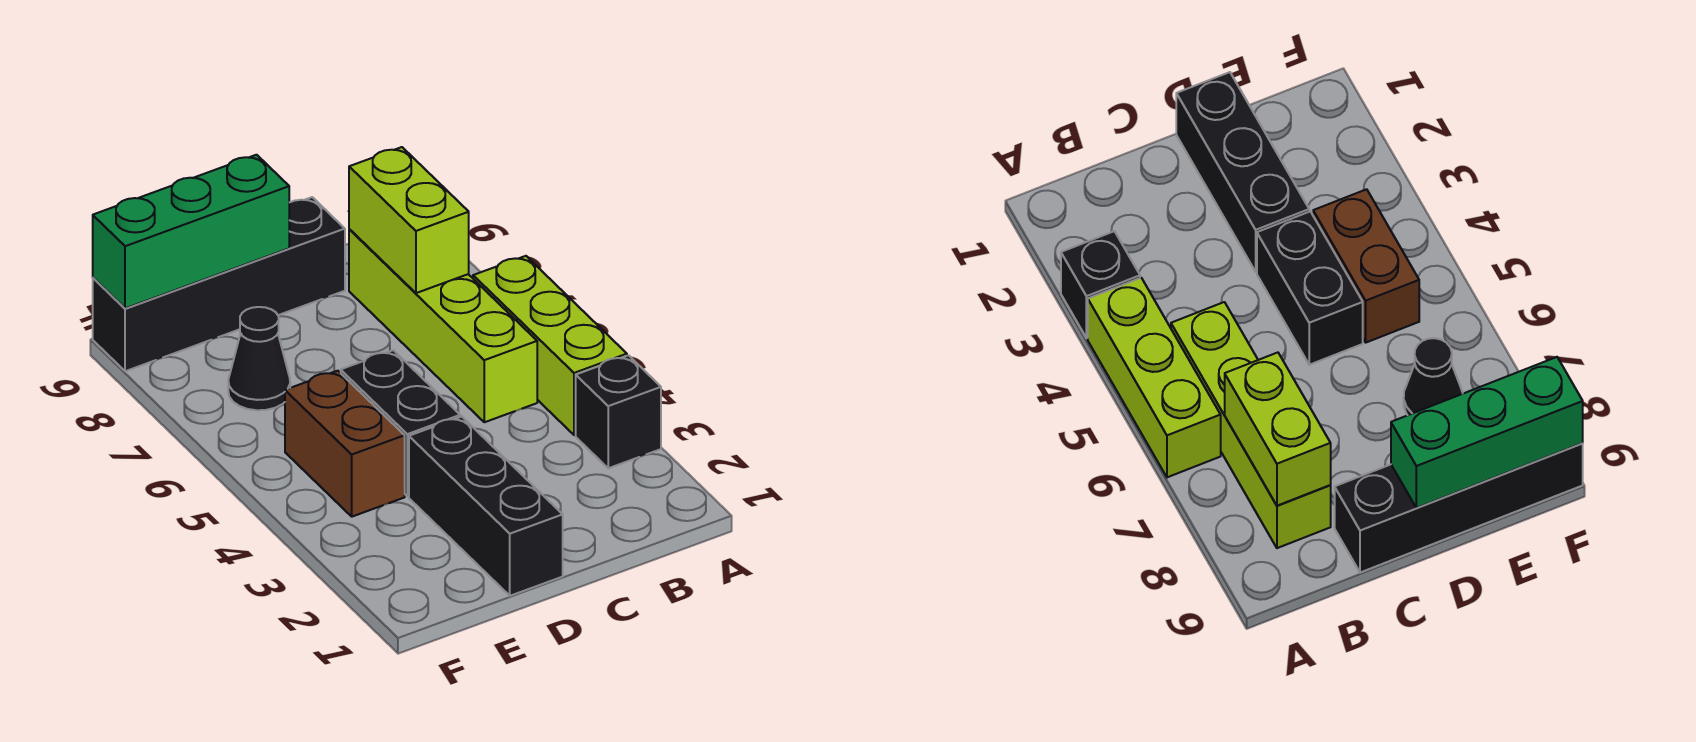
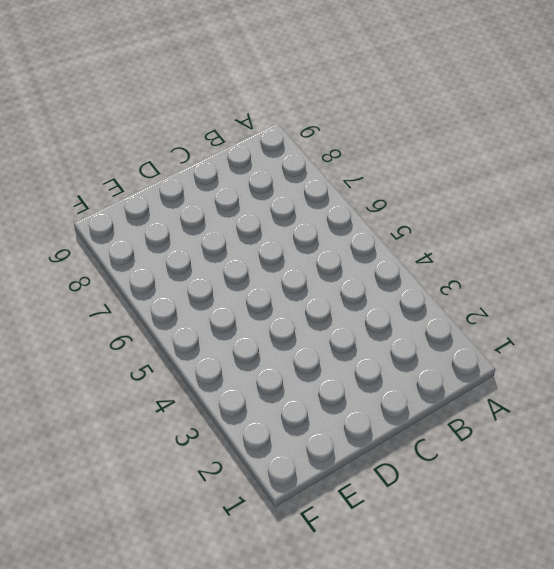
none -> black 1x1 brick [576,355,661,468]
none -> lime 1x3 brick [473,256,627,435]

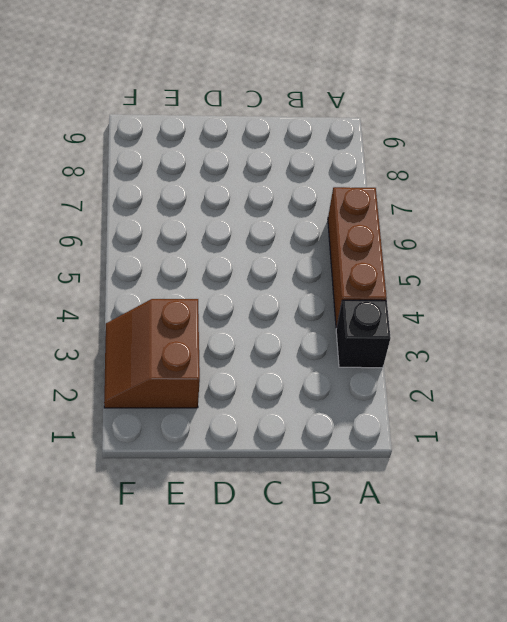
brown 1x3 brick [328,187,387,328] -> lime 1x3 brick [473,256,627,435]
brown 2x2 slope [104,299,200,408] -> none
none -> lime 1x4 brick [349,229,537,422]
none -> black 1x4 brick [93,197,345,371]

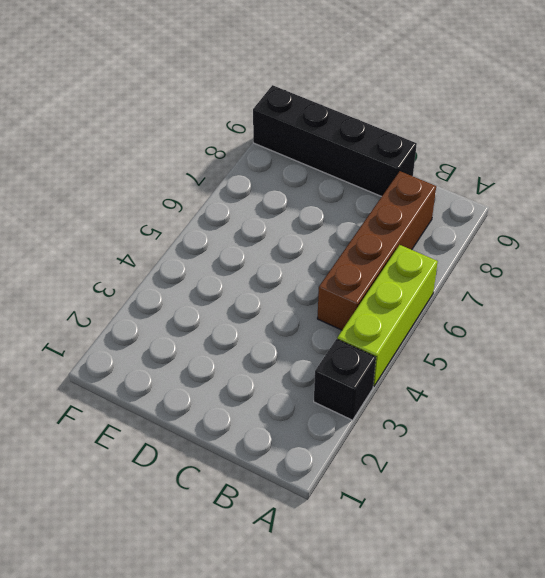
brown 1x4 brick [317,171,436,330] -> lime 1x4 brick [349,229,537,422]
none -> black 1x3 brick [409,417,563,596]
none -> black 1x2 brick [341,350,460,496]

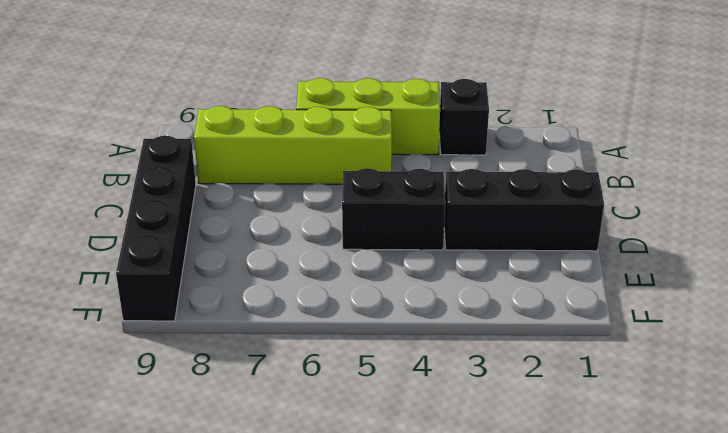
none -> brown 1x2 brick [285,371,405,517]
none -> black 1x1 cone [228,307,290,410]

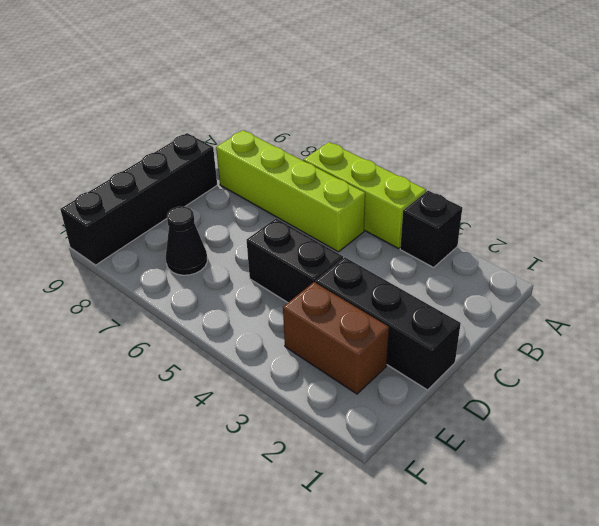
brown 1x2 brick [283,282,389,394] -> brown 1x2 brick moved to [285,371,405,517]
none -> lime 1x2 brick [349,147,469,293]
none -> green 1x3 brick [93,155,289,308]

